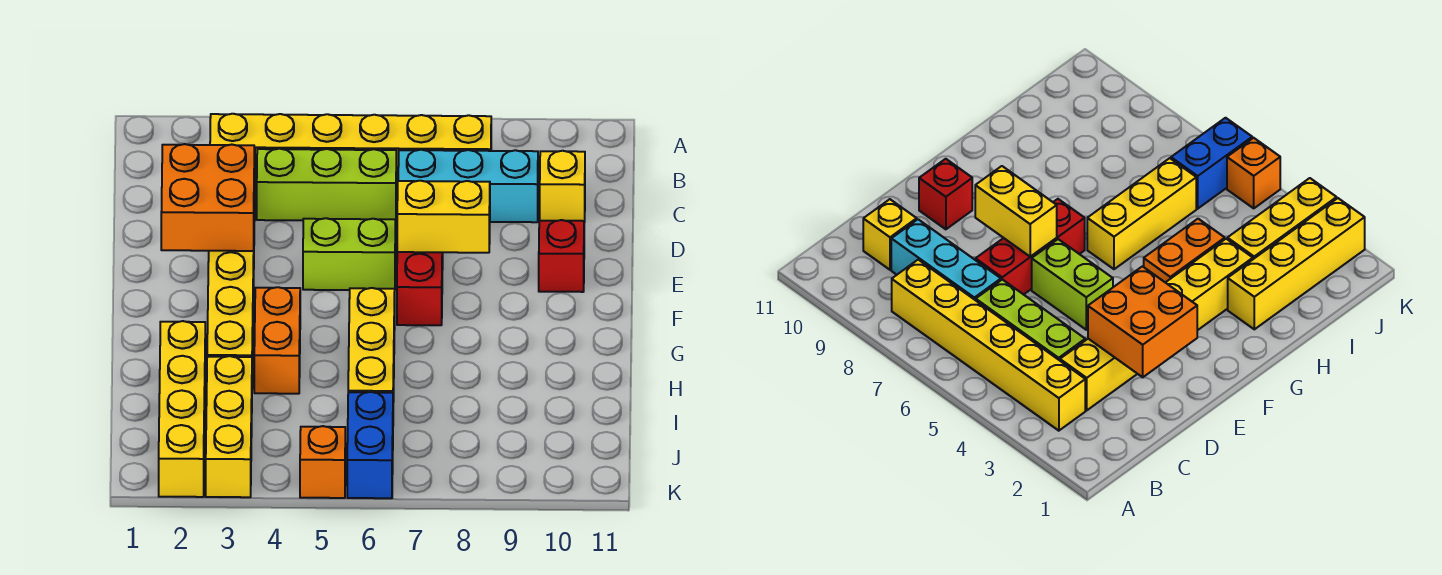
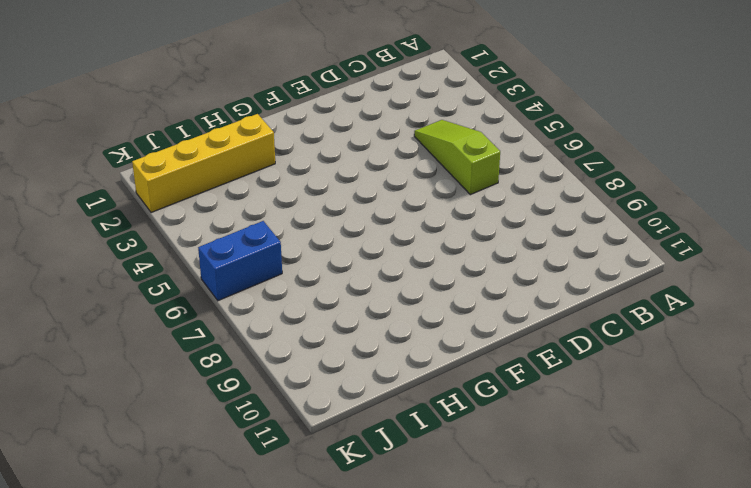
lime 1x3 slope [414,120,500,195] -> lime 1x3 brick [257,149,396,220]
none -> yellow 1x6 brick [210,114,491,187]
none -> yellow 1x6 brick [207,149,255,365]
none -> cyan 1x3 brick [398,150,538,222]

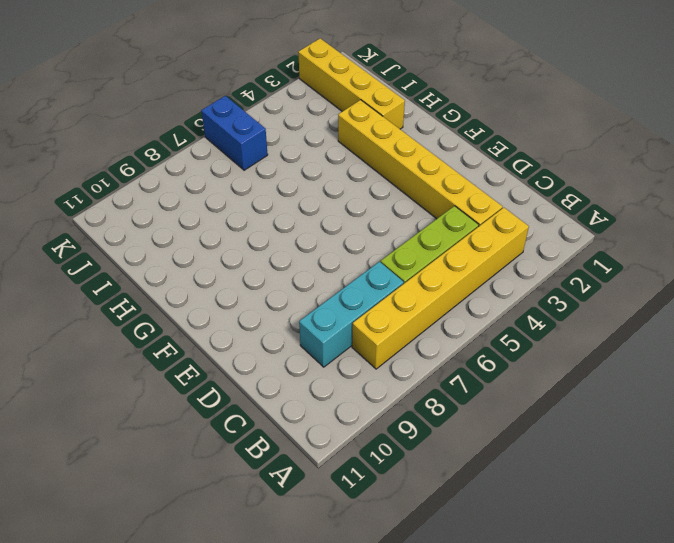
none -> yellow 1x1 brick [540,151,585,222]
none -> red 1x3 brick [397,252,443,325]
none -> lime 1x2 brick [303,218,396,290]

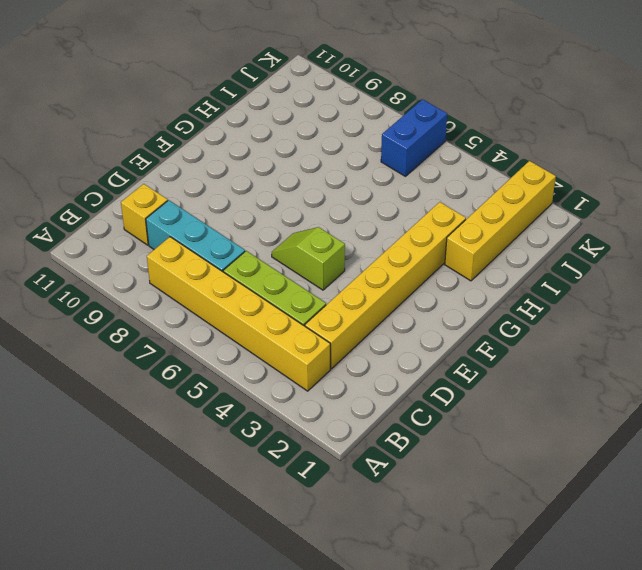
lime 1x2 slope [272,227,345,290] -> lime 1x2 brick [303,218,396,290]
none -> red 1x3 brick [397,252,443,325]
none -> red 1x1 brick [539,220,584,292]
none -> orange 1x2 brick [254,287,300,394]

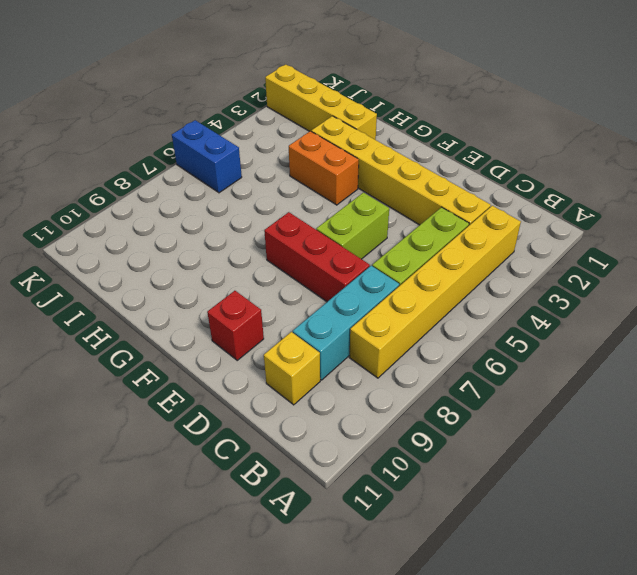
none -> yellow 1x3 brick [348,288,395,402]
none -> yellow 1x3 brick [206,356,252,497]
none -> orange 1x1 brick [300,426,345,498]

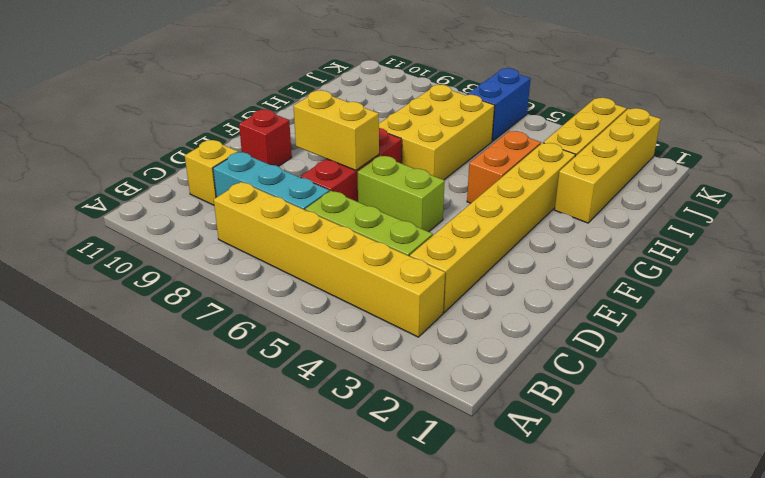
yellow 2x3 brick [379,85,495,180] -> yellow 1x3 brick [348,288,395,402]
none -> orange 1x1 brick [300,426,345,498]
none -> orange 2x2 brick [161,144,254,251]

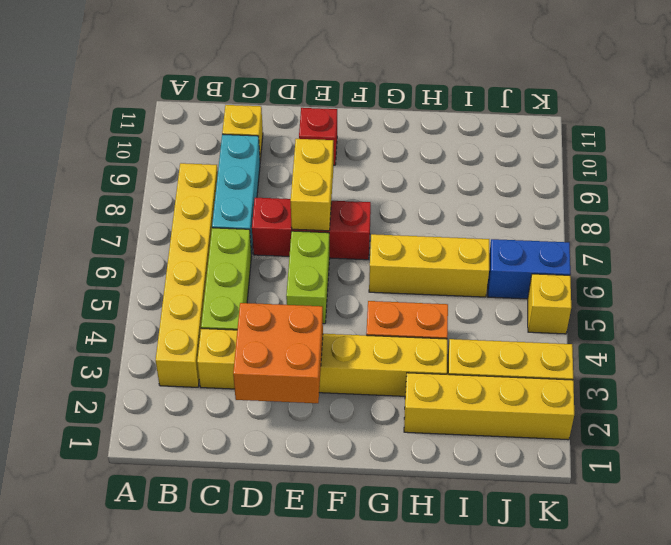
yellow 1x1 brick [528,274,571,334] -> orange 1x1 brick [300,426,345,498]

